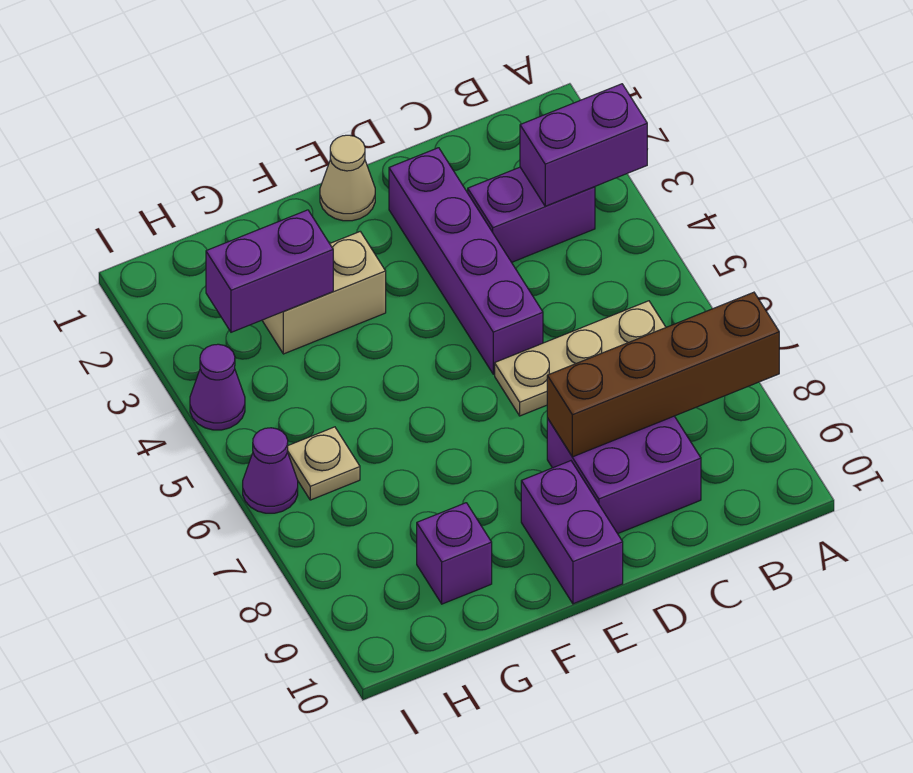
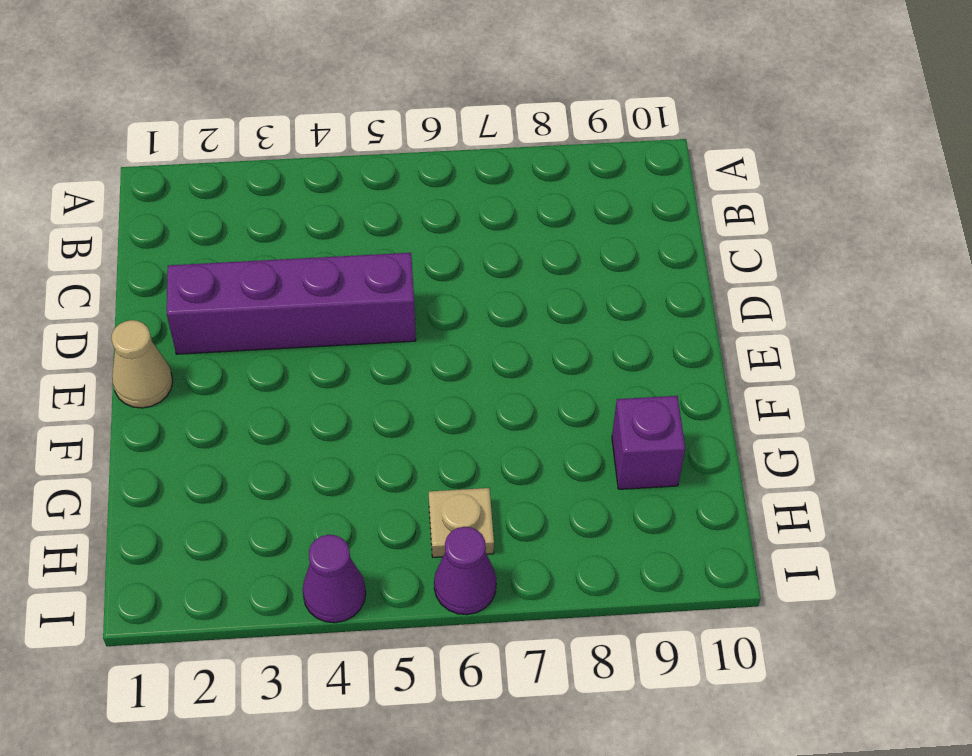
none -> purple 1x2 brick [468,167,595,262]
none -> tan 1x3 plate [495,301,666,416]
none -> purple 2x2 brick [547,416,701,534]

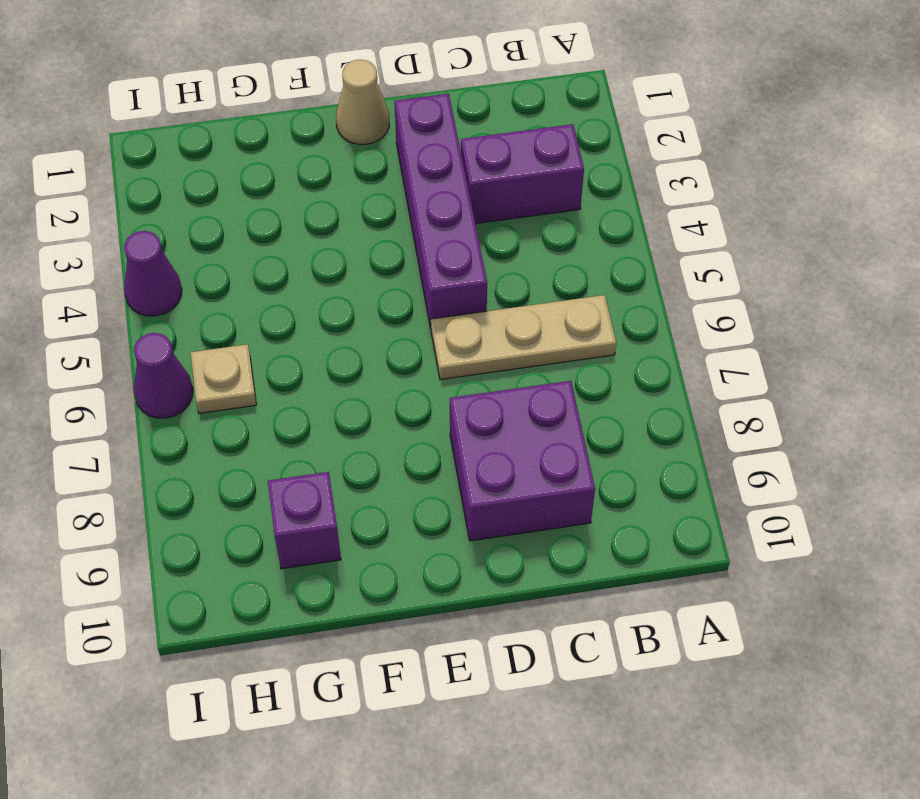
none -> purple 1x2 brick [521,461,623,604]
none -> tan 1x2 brick [262,232,386,354]
none -> purple 1x2 brick [520,84,647,206]

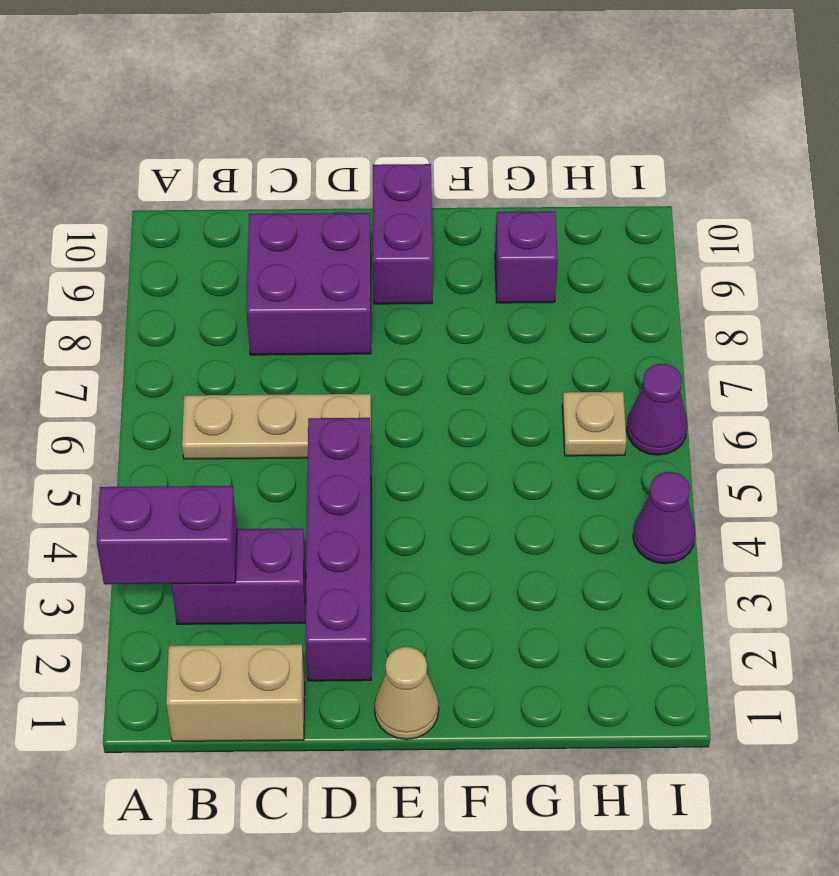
tan 1x2 brick [166,644,305,741] -> tan 1x2 brick moved to [262,232,386,354]
none -> brown 1x4 brick [547,292,779,457]
none -> purple 1x2 brick [206,210,333,332]

